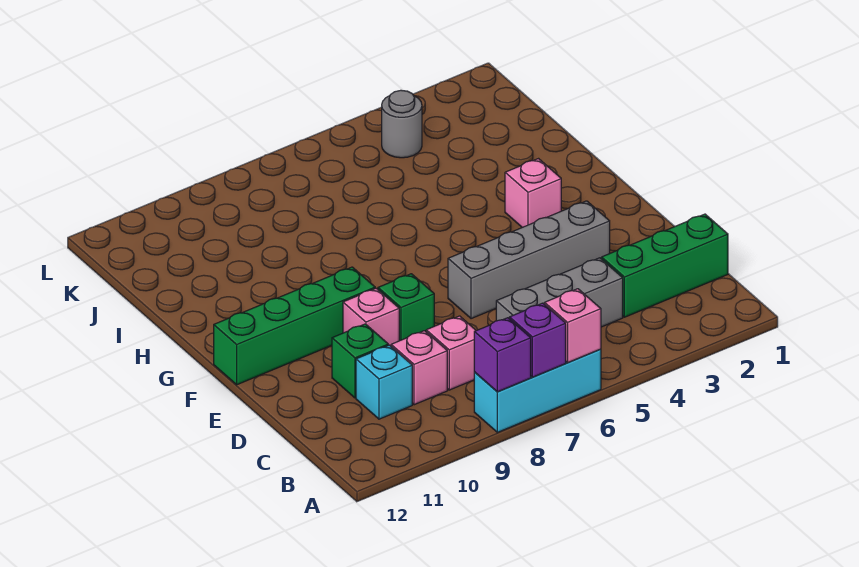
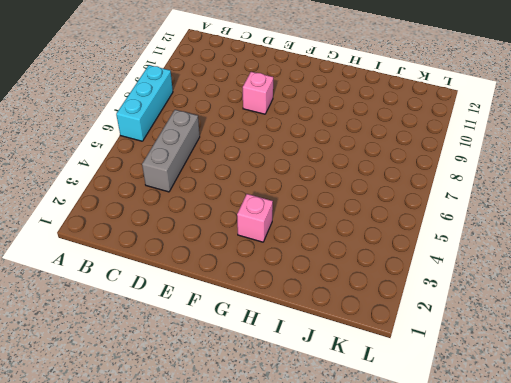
none -> green 1x3 brick [602,214,728,317]
none -> pink 1x1 brick [426,316,476,390]
none -> pink 1x1 brick [391,331,447,405]

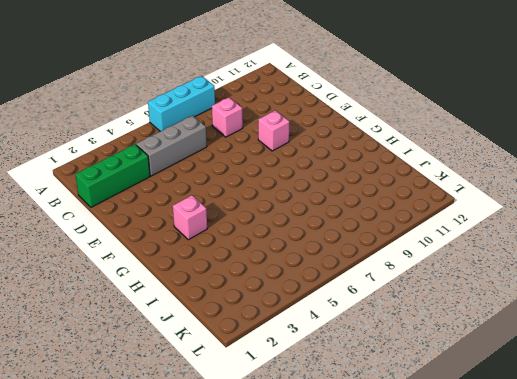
none -> pink 1x1 brick [391,331,447,405]
none -> cyan 1x1 brick [356,345,412,419]
none -> green 1x1 brick [332,324,388,398]

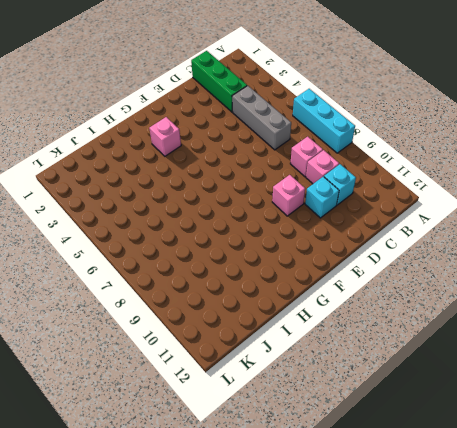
cyan 1x1 brick [305,177,339,218] -> green 1x1 brick [332,324,388,398]
none -> grey 1x4 brick [448,201,610,319]
none -> green 1x1 brick [378,274,434,341]
none -> green 1x4 brick [214,267,375,385]

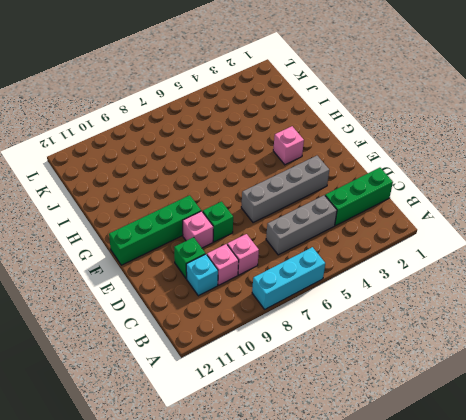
none -> grey 1x1 round brick [382,90,422,158]
none -> pink 1x1 brick [545,289,601,363]
none -> purple 1x1 brick [509,303,566,377]

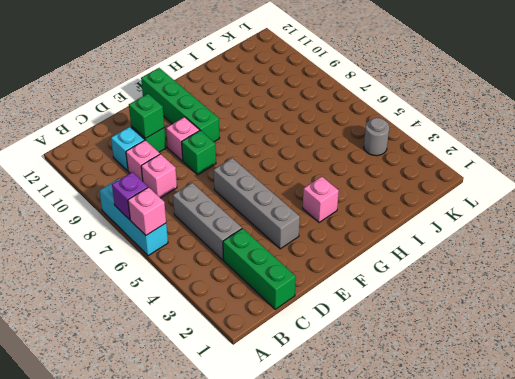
green 1x1 brick [129,94,164,139] -> none
none -> purple 1x1 brick [474,318,531,392]

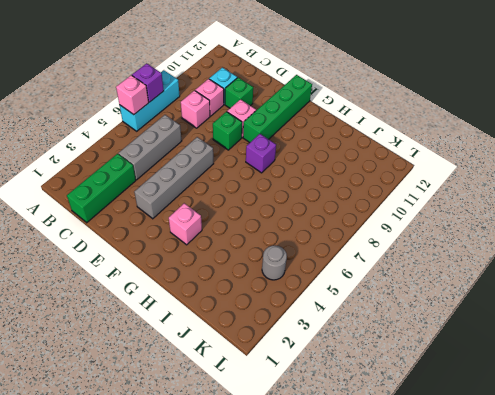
purple 1x1 brick [246,134,276,173] -> purple 1x1 brick moved to [474,318,531,392]

